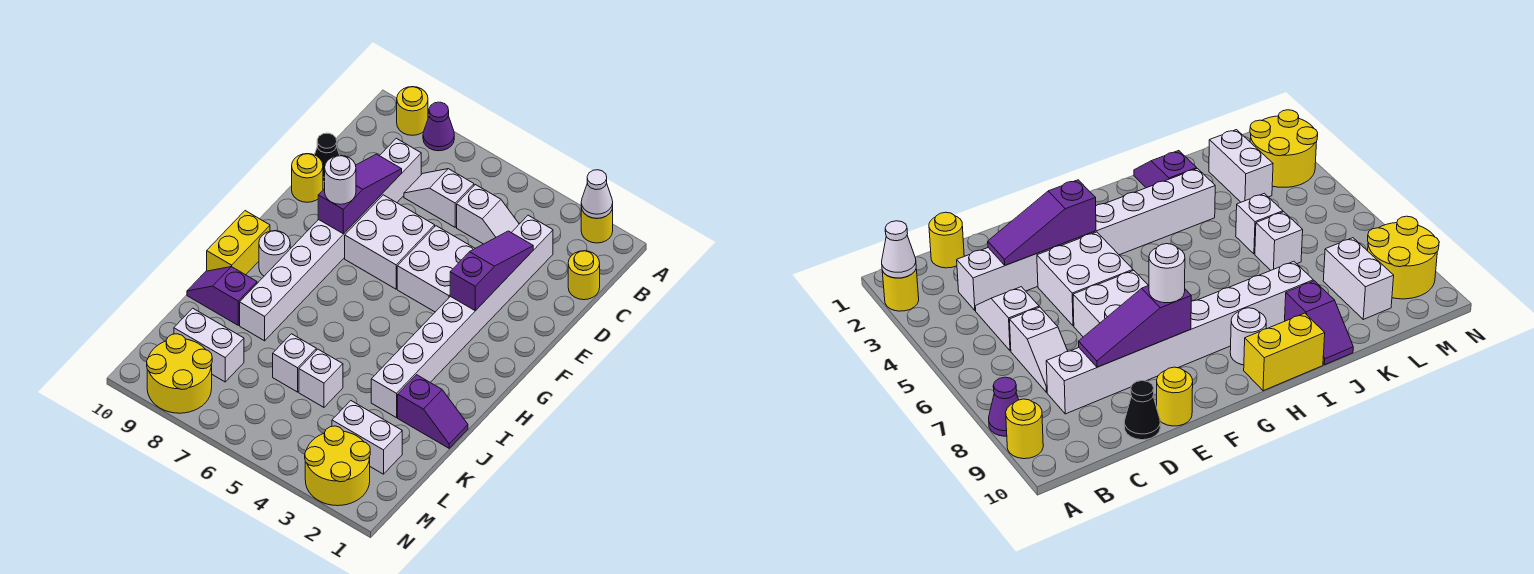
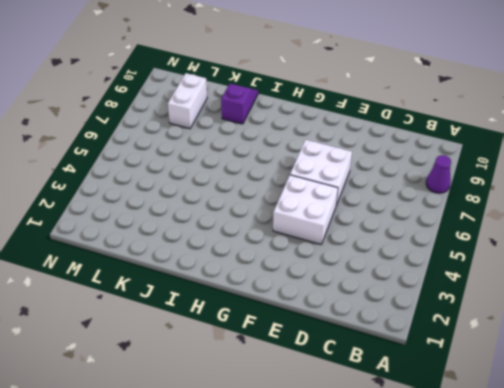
none -> yellow 1x1 round brick [581,208,613,243]
none -> yellow 1x1 round brick [397,87,428,135]
none -> yellow 1x1 round brick [568,251,600,300]

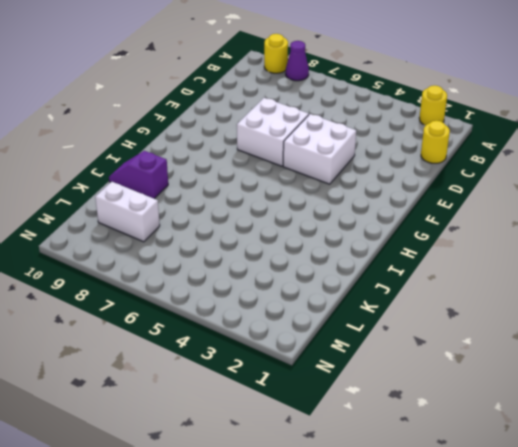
none -> white 1x8 brick [371,215,553,418]
none -> white 1x2 slope [457,185,519,244]
none -> white 1x2 slope [404,169,474,227]

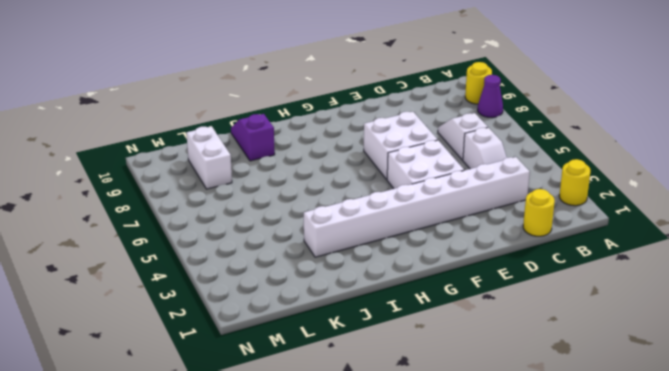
none -> white 1x8 brick [240,138,421,341]
none -> black 1x1 cone [315,133,340,182]
none -> yellow 1x1 round brick [292,154,323,202]

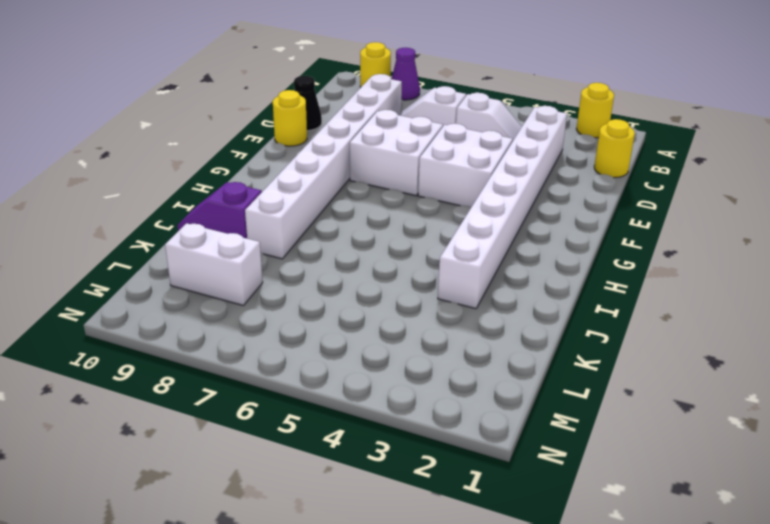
none -> white 1x1 round brick [259,231,290,276]
none -> yellow 1x2 brick [207,211,270,275]
none -> purple 1x2 slope [398,375,468,448]

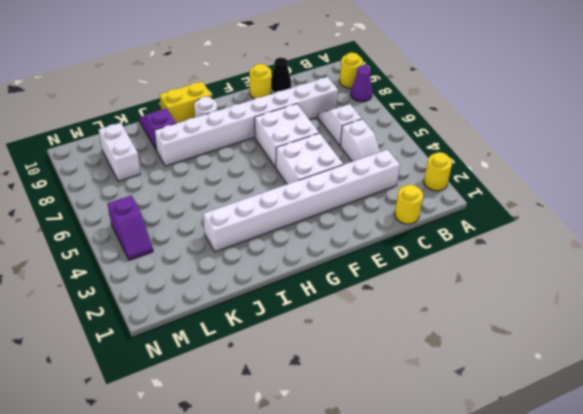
purple 1x2 slope [107,195,153,260] -> purple 1x2 slope moved to [398,375,468,448]
none -> white 1x1 brick [299,349,343,407]
none -> white 1x1 brick [273,334,316,392]
none -> white 1x2 brick [332,401,402,474]

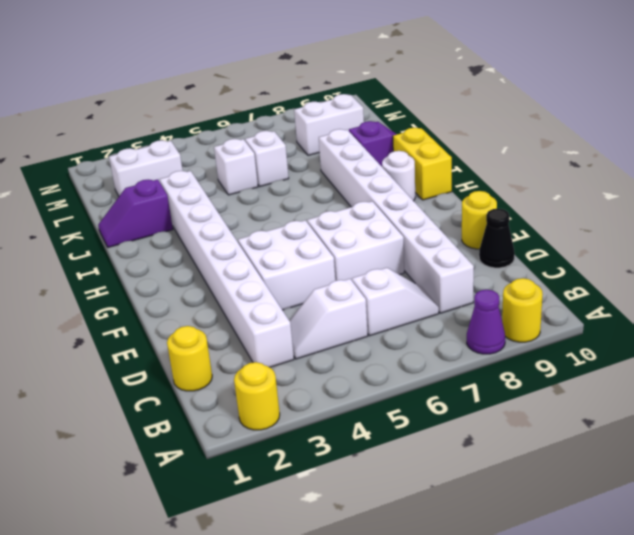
none -> yellow 2x2 round brick [305,426,370,506]
none -> yellow 2x2 round brick [147,334,212,413]
none -> white 1x1 cone [581,170,613,218]

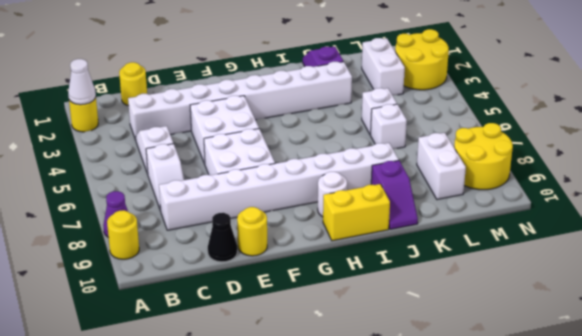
none -> purple 1x3 slope [450,231,533,311]
none -> purple 1x3 slope [318,154,402,234]
none -> white 1x1 round brick [325,156,356,204]

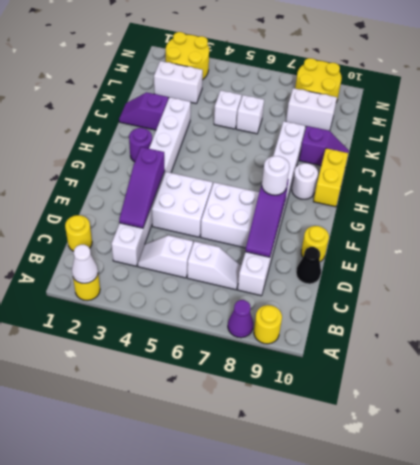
purple 1x1 round brick [129,128,152,162] -> none

